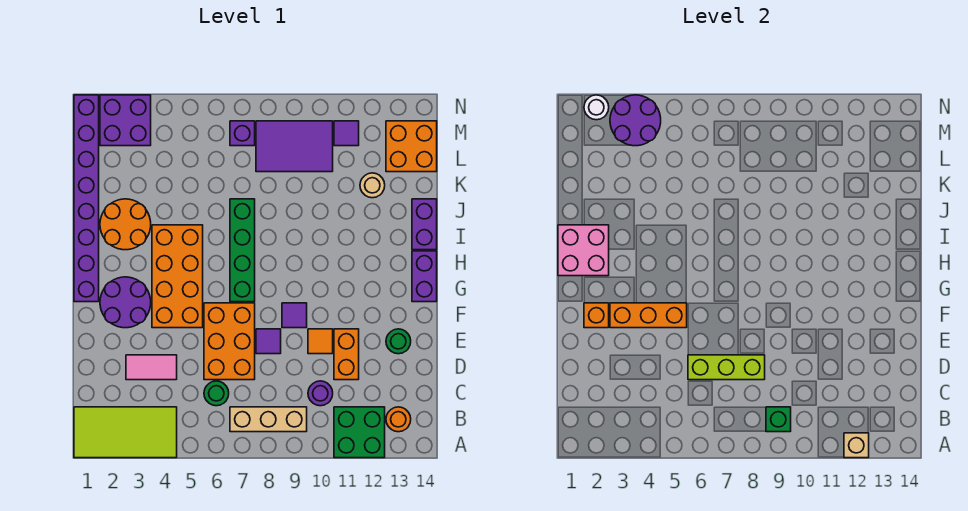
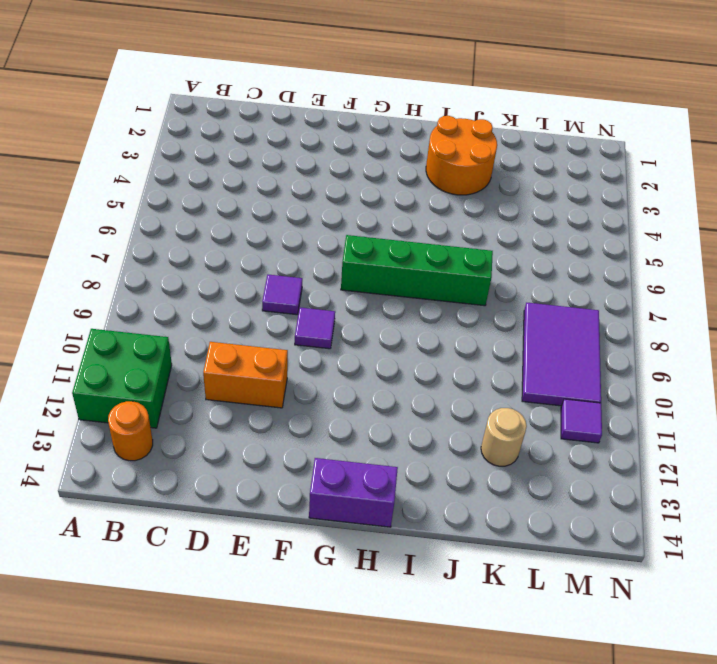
none -> lime 2x4 tile [74,407,177,458]
none -> tan 1x3 brick [230,407,307,432]
none -> green 1x1 round brick [204,381,229,406]
none -> purple 1x1 round brick [308,381,333,406]

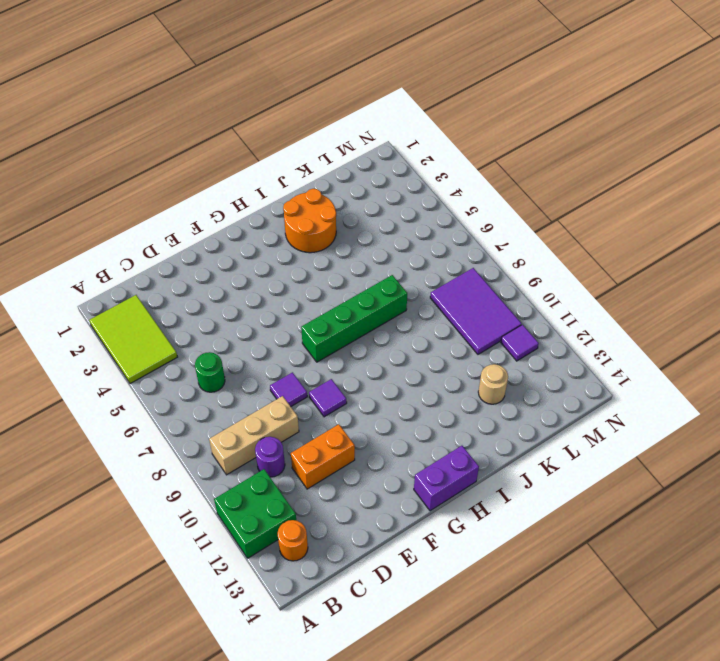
lime 2x3 tile [89,295,177,384] -> lime 2x4 tile [74,407,177,458]
tan 1x3 brick [209,396,299,475] -> tan 1x3 brick turned to [230,407,307,432]
none -> pink 1x2 tile [126,355,177,380]
none -> orange 2x3 brick [204,303,255,380]
none -> orange 1x1 tile [308,329,333,354]
none -> green 1x1 round brick [386,329,411,354]

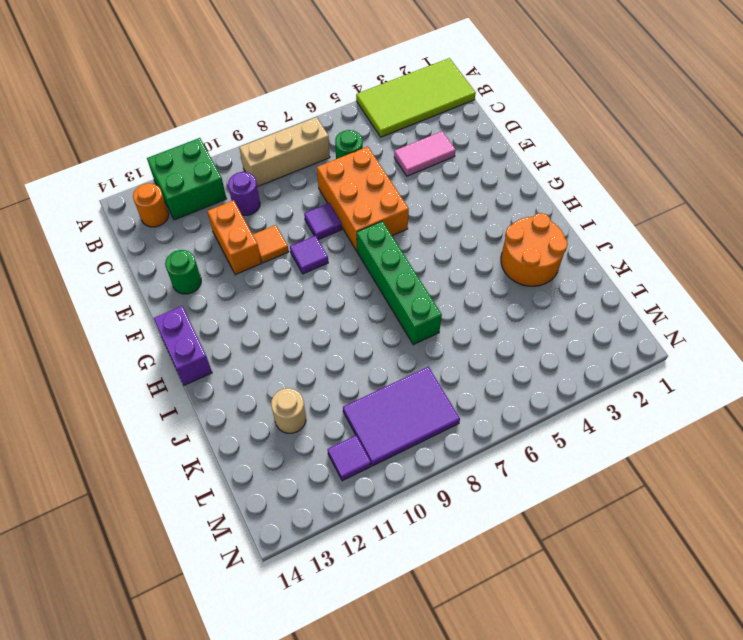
none -> purple 2x2 round brick [100,277,151,328]
none -> orange 2x4 brick [152,225,203,328]
none -> purple 1x8 brick [74,95,99,302]
none -> purple 1x2 brick [412,199,437,250]

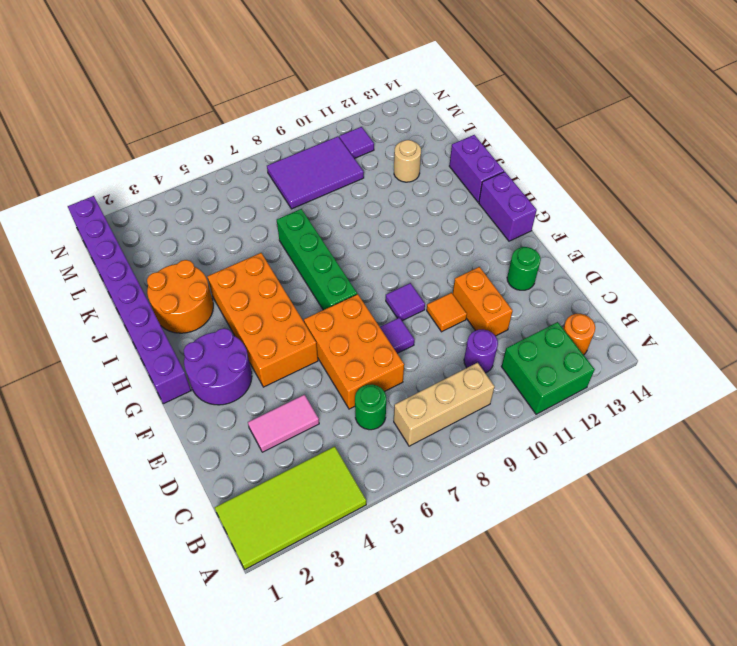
none -> orange 2x2 brick [386,121,437,172]
none -> purple 2x2 brick [100,95,151,146]
none -> purple 1x1 brick [230,121,255,146]
none -> tan 1x1 brick [844,433,869,458]

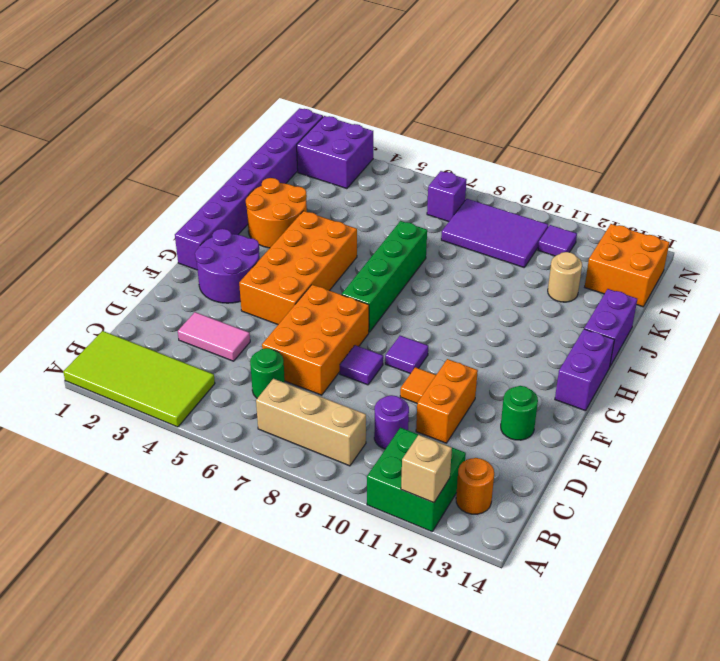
none -> green 1x1 brick [766,407,791,432]
none -> lime 1x3 brick [688,355,765,380]
none -> orange 1x1 brick [584,303,609,328]
none -> orange 1x3 brick [610,303,687,328]

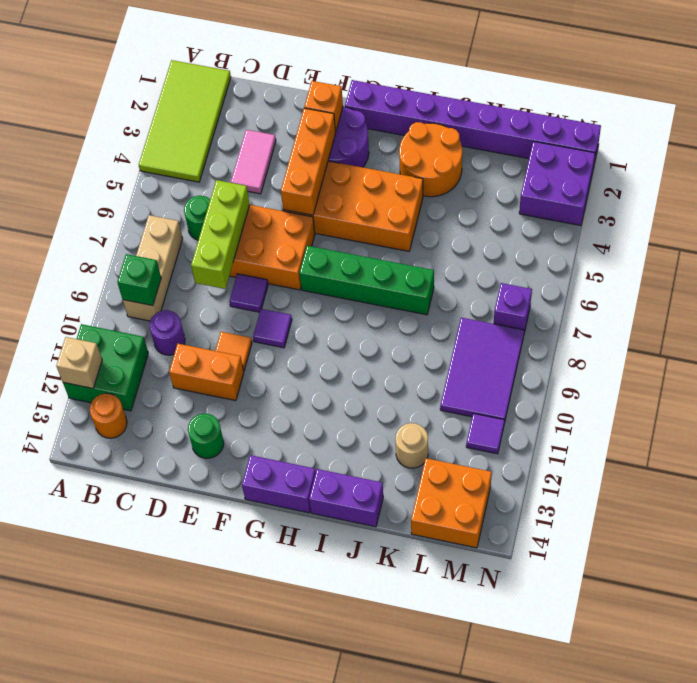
none -> pink 2x2 brick [558,225,609,276]
none -> purple 2x2 round brick [610,95,661,146]
none -> white 1x1 round brick [584,95,609,120]

